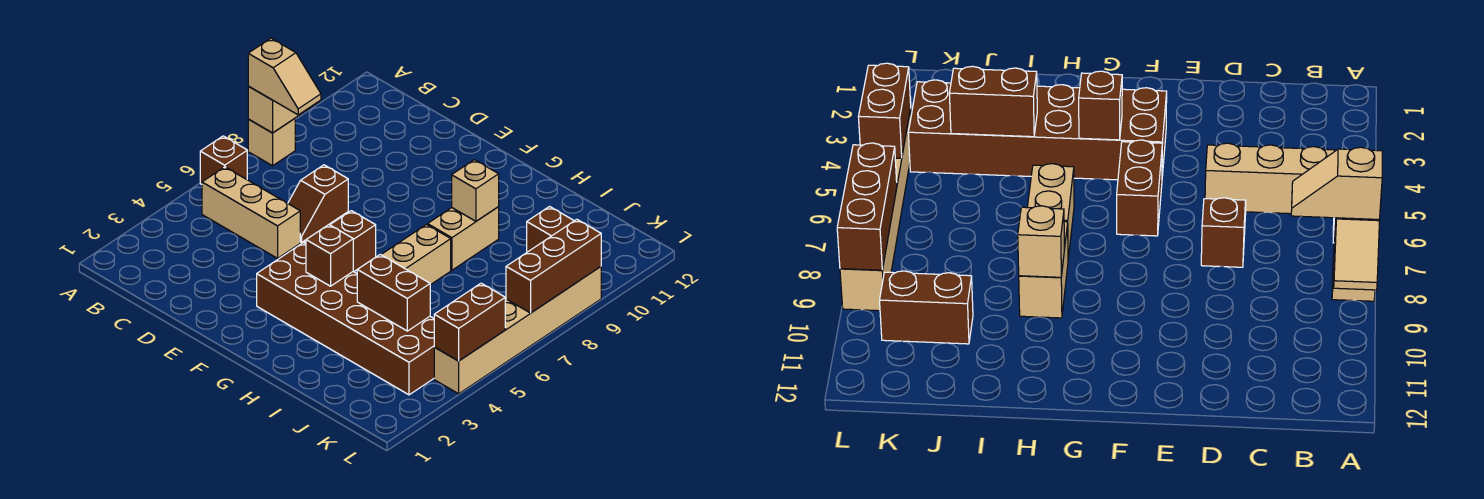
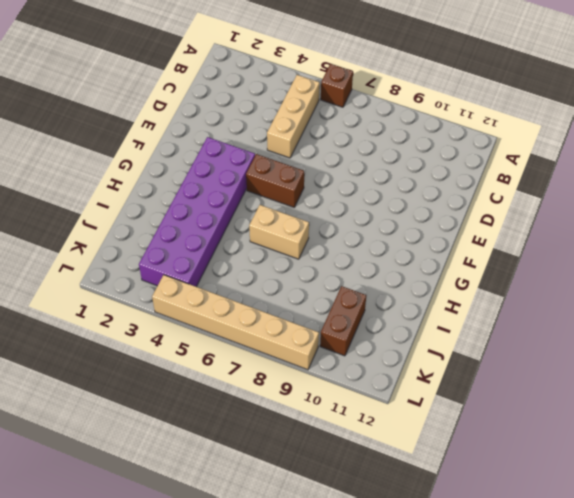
purple 2x6 brick [139,137,255,287] -> brown 2x6 brick [257,243,434,395]
none -> tan 1x1 brick [248,119,295,166]
none -> brown 1x2 slope [288,165,348,242]
none -> tan 1x2 brick [428,207,499,270]

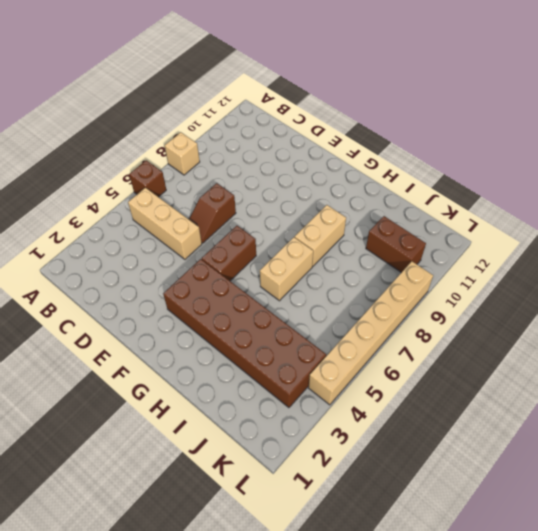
none -> tan 1x2 slope [248,86,318,133]
none -> brown 1x1 brick [306,225,353,286]
none -> tan 1x1 brick [452,160,499,221]

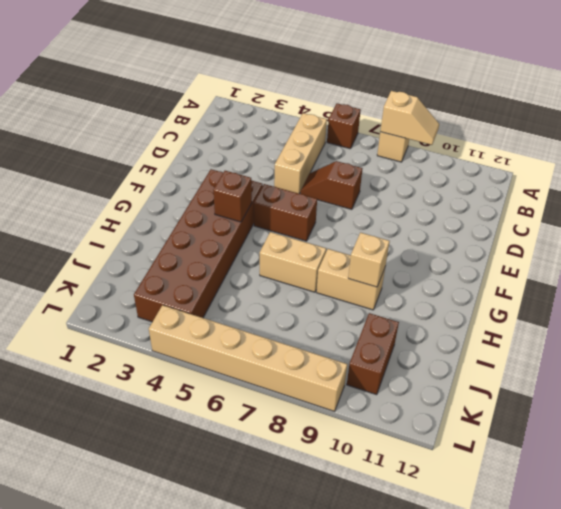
none -> brown 1x2 brick [357,254,430,331]
none -> brown 1x2 brick [434,283,505,361]
none -> brown 1x3 brick [506,219,601,313]

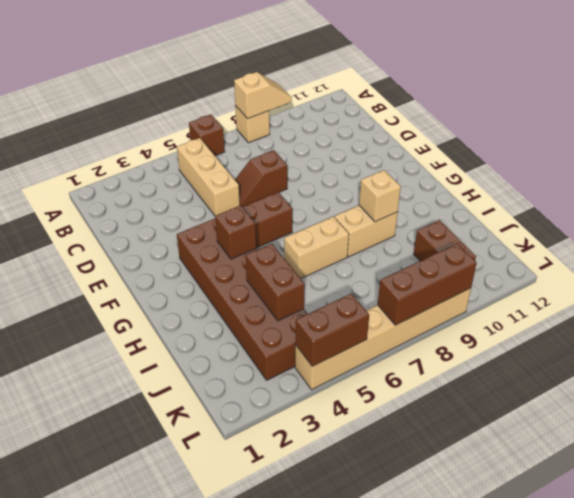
none -> tan 1x2 slope [248,38,321,115]

